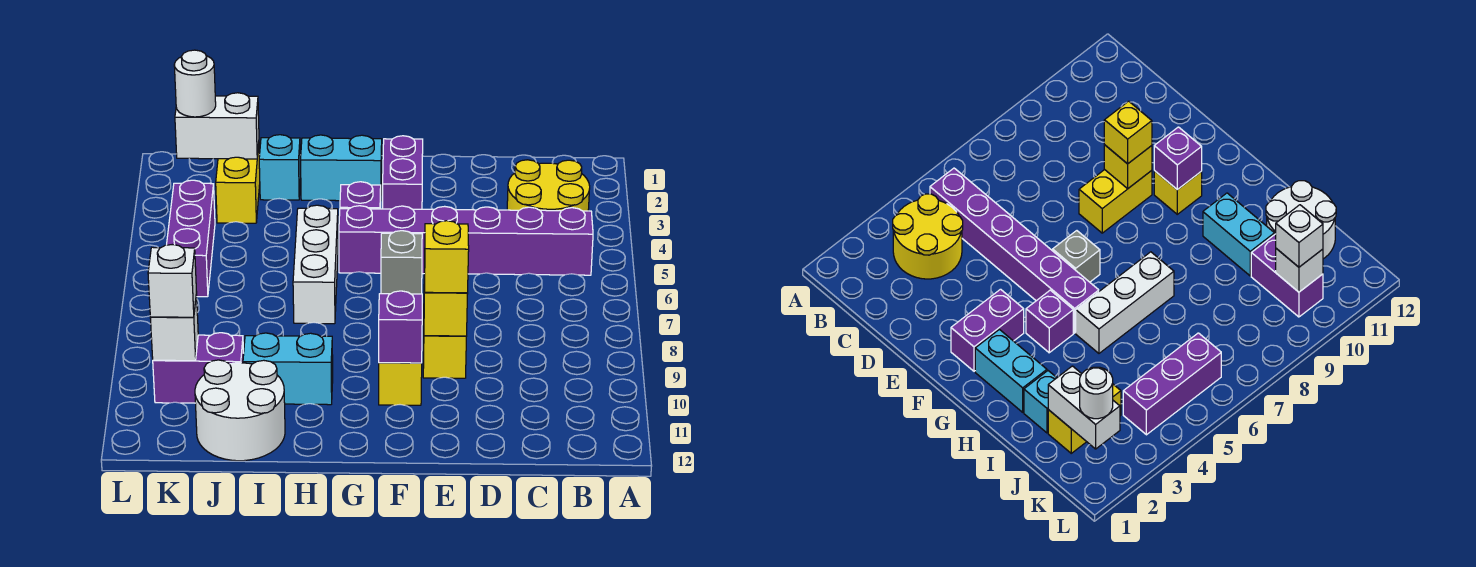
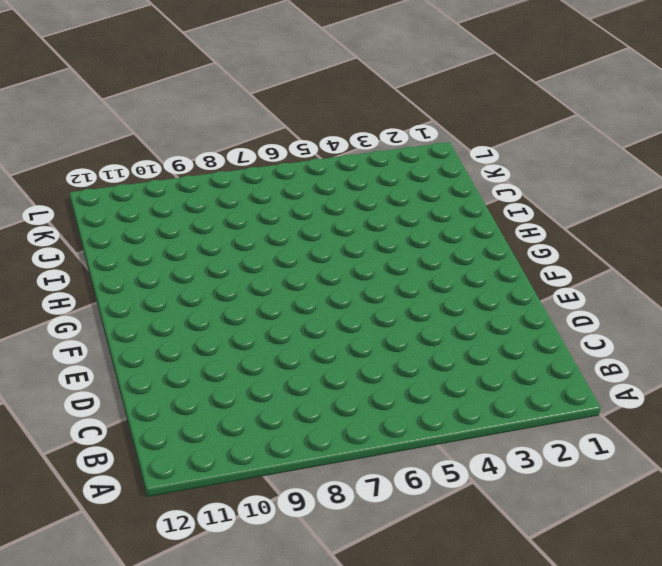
none -> yellow 2x2 round brick [507,160,590,211]
none -> purple 1x6 brick [339,206,593,275]
none -> yellow 1x2 brick [423,336,466,378]

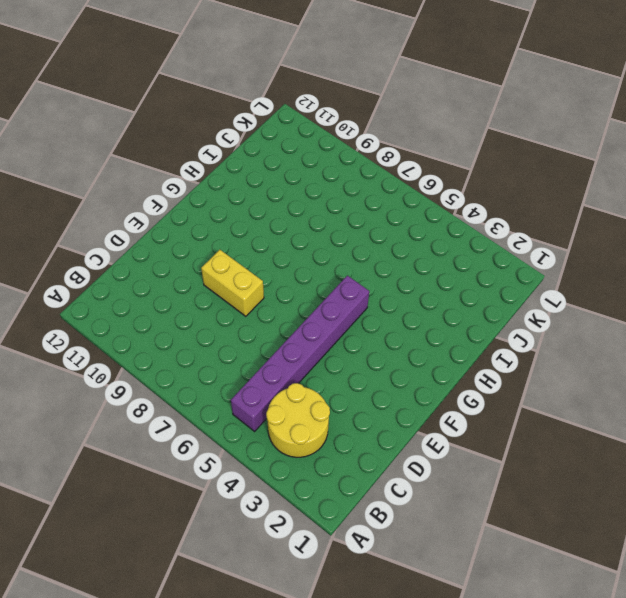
none -> purple 1x2 brick [383,136,423,209]
none -> grey 1x1 brick [381,231,422,294]
none -> yellow 1x1 brick [379,363,422,405]

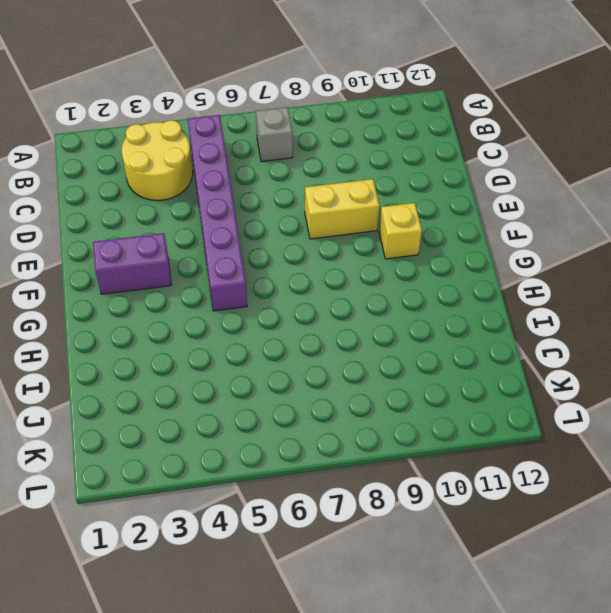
grey 1x1 brick [256,107,293,162] -> grey 1x1 brick moved to [381,231,422,294]
none -> cyan 1x2 brick [301,135,382,201]
none -> purple 1x1 brick [340,182,381,209]
none -> white 1x3 brick [293,205,338,324]

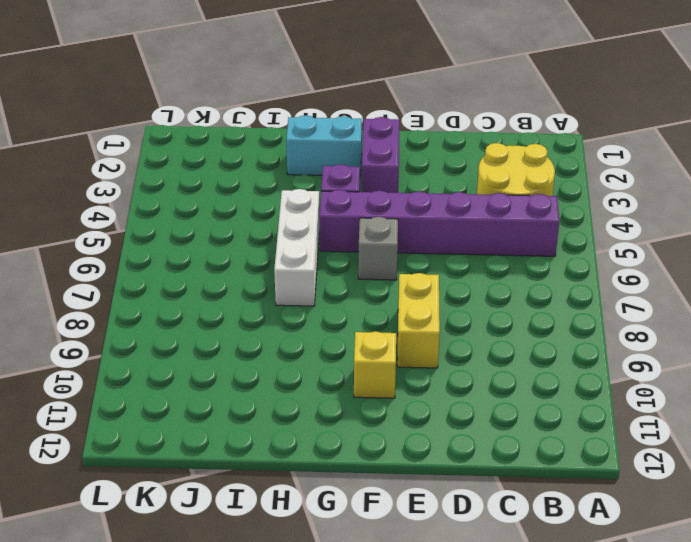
none -> cyan 1x2 brick [243,333,333,405]
none -> cyan 1x1 brick [259,135,301,200]
none -> white 2x2 round brick [195,360,285,461]

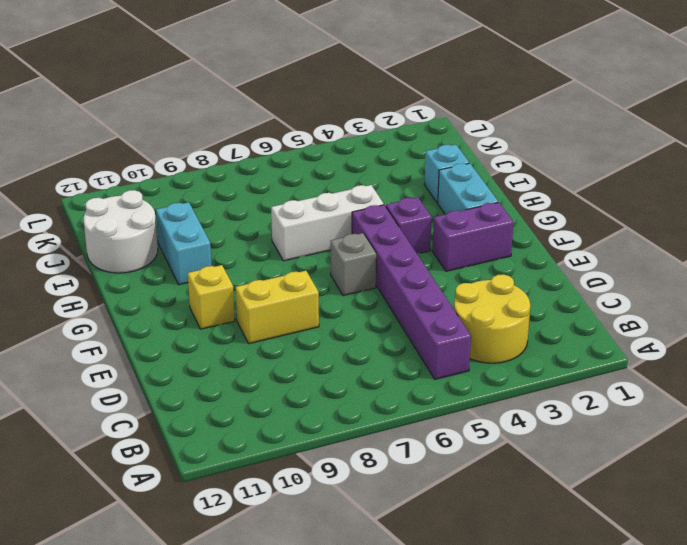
none -> yellow 1x2 brick [216,144,260,223]
none -> purple 1x2 brick [153,333,244,403]
none -> purple 1x3 brick [167,180,215,297]

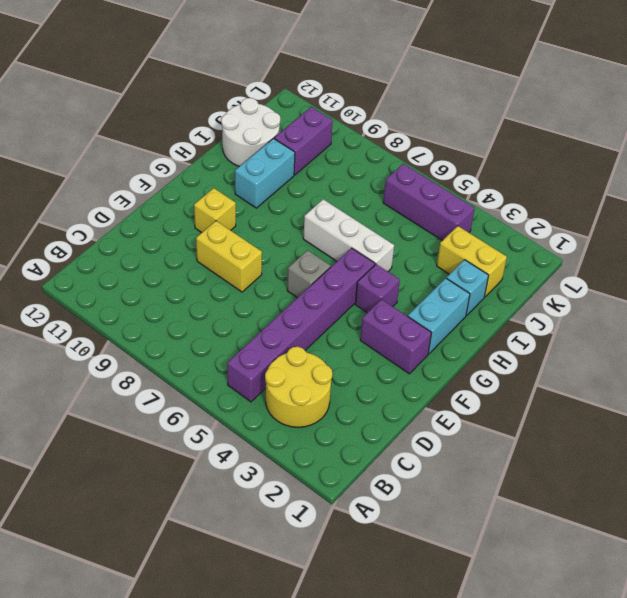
none -> yellow 1x1 brick [424,274,468,336]
none -> purple 1x1 brick [379,291,422,363]
none -> white 1x2 brick [175,93,259,159]

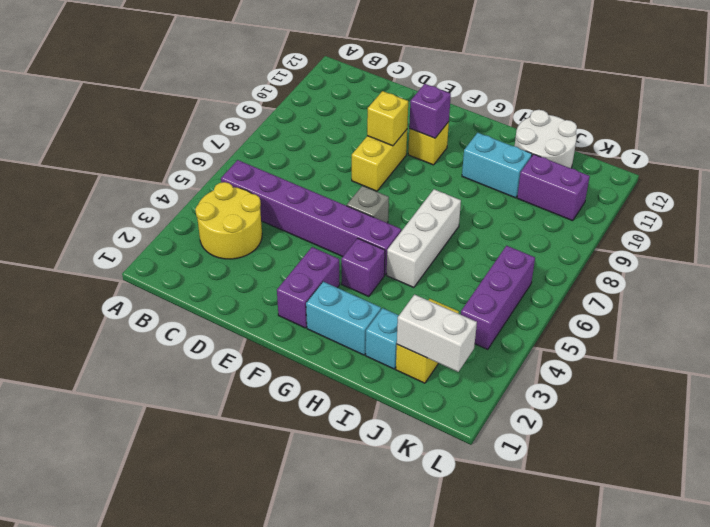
none -> white 1x1 brick [150,293,198,361]
none -> yellow 1x1 brick [424,221,469,293]
none -> white 1x1 round brick [174,50,216,117]

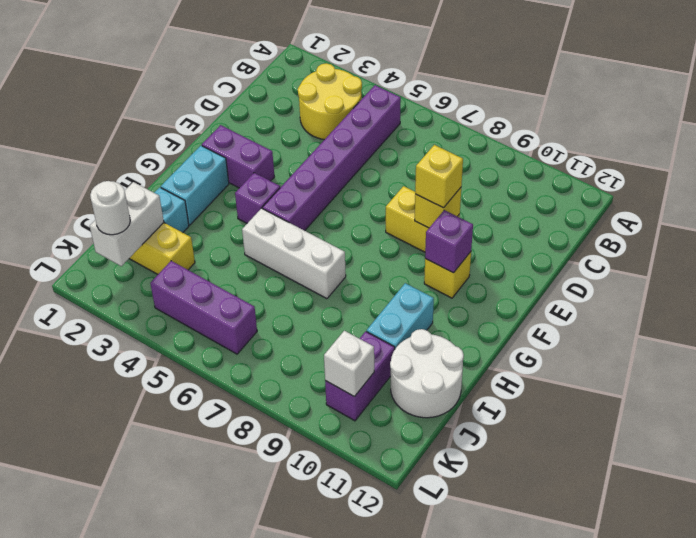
none -> grey 1x1 brick [381,231,422,294]
none -> white 1x1 brick [148,245,196,317]

